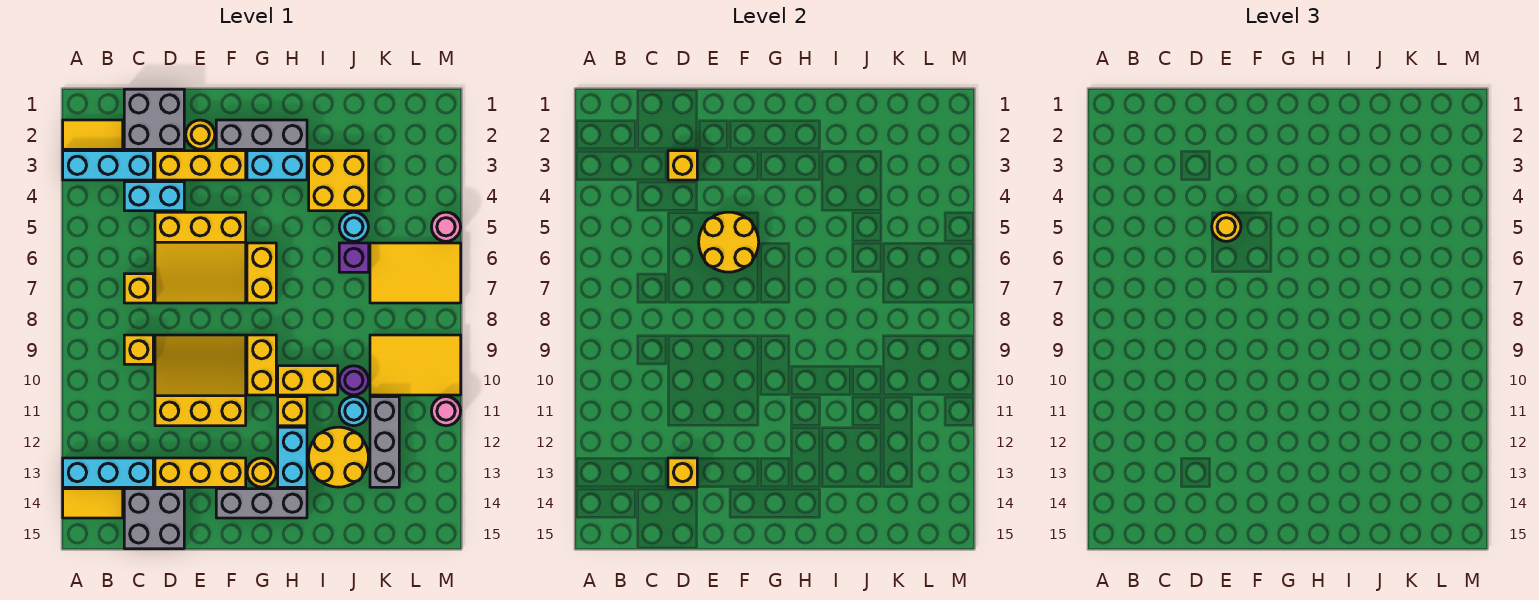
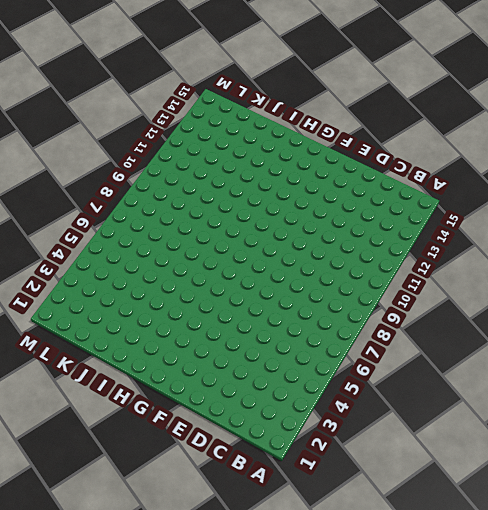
none -> yellow 1x2 tile [63,120,123,149]
none -> cyan 1x3 brick [63,151,153,180]
none -> cyan 1x3 brick [63,458,153,487]
none -> yellow 1x2 tile [63,489,123,518]

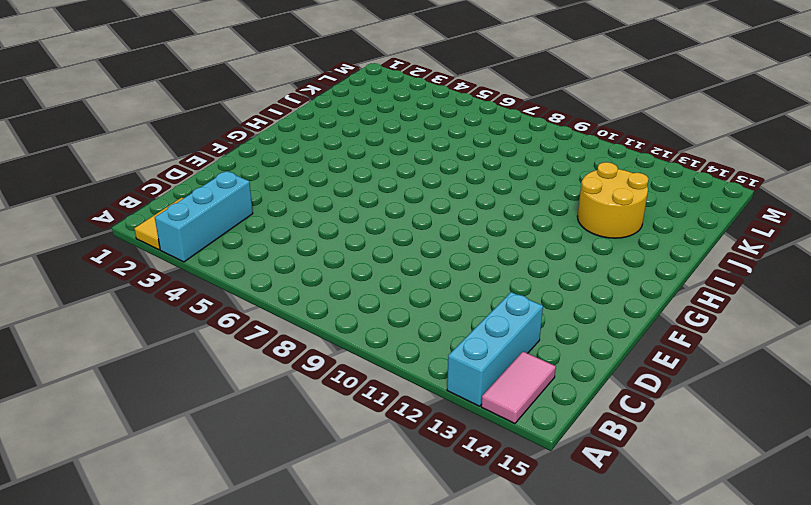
pink 1x2 tile [481,352,556,424] -> yellow 1x2 tile [63,489,123,518]
none -> grey 2x2 brick [124,89,184,149]
none -> cyan 1x2 brick [124,182,184,211]
none -> yellow 1x1 brick [124,274,153,303]
none -> yellow 1x1 brick [124,335,153,364]

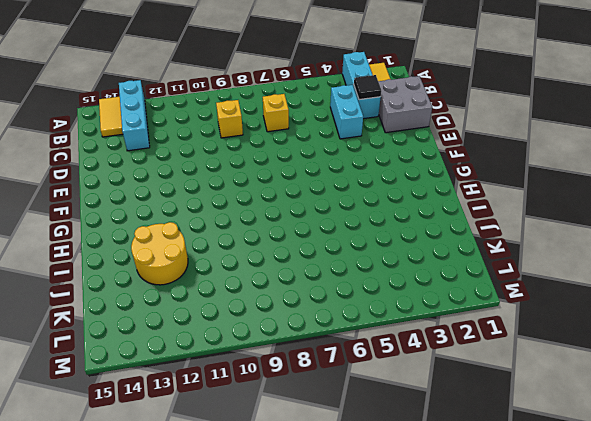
black 1x1 tile [354,75,381,100] -> none
none -> grey 2x2 brick [124,489,184,549]
none -> yellow 1x3 brick [155,151,246,180]
none -> yellow 3x3 slope [155,212,246,303]
none -> yellow 3x3 slope [155,335,246,426]

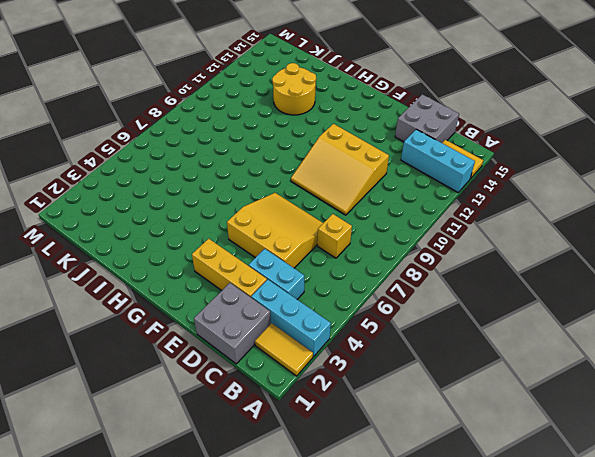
none -> yellow 1x1 brick [124,335,153,364]
none -> yellow 1x3 brick [155,458,246,487]
none -> yellow 1x1 round brick [186,120,215,149]
none -> grey 1x3 brick [216,120,307,149]

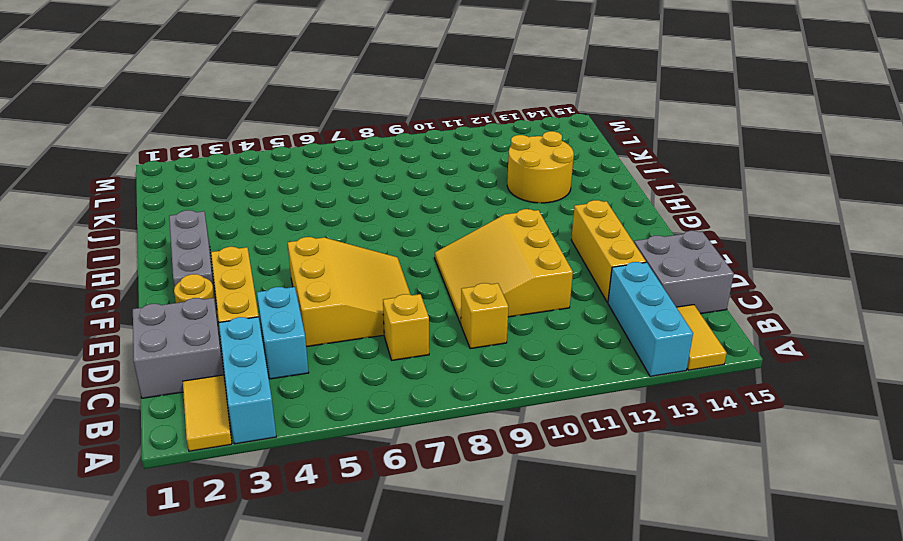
none -> grey 1x3 brick [216,489,307,518]
none -> cyan 1x2 brick [247,151,307,180]
none -> yellow 1x2 brick [247,243,276,303]
none -> yellow 1x2 brick [247,335,276,395]

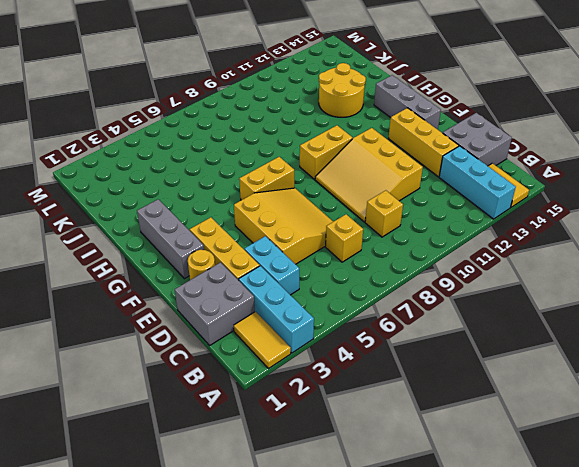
none -> cyan 1x2 brick [247,151,307,180]
none -> yellow 1x1 round brick [247,458,276,487]
none -> yellow 1x2 brick [278,366,338,395]
none -> yellow 1x1 brick [278,397,307,426]

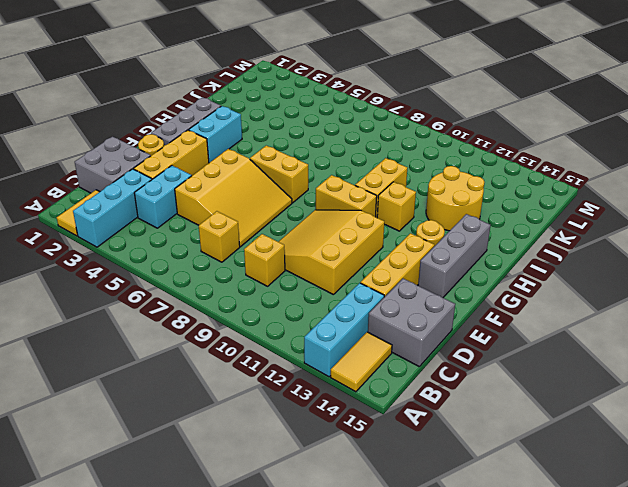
none -> cyan 1x2 brick [278,427,307,487]
none -> yellow 2x2 brick [309,151,369,211]
none -> cyan 1x1 round brick [339,212,368,241]
none -> purple 1x1 brick [339,243,369,272]

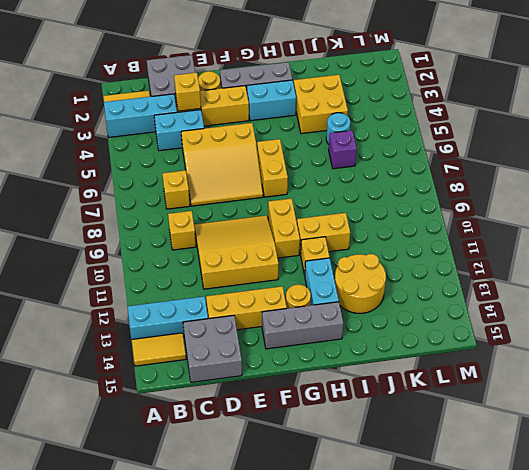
none -> purple 1x1 round brick [339,366,368,395]
none -> cyan 1x1 round brick [339,397,368,426]
none -> yellow 2x3 tile [370,243,461,303]
none -> yellow 2x3 tile [370,335,461,395]

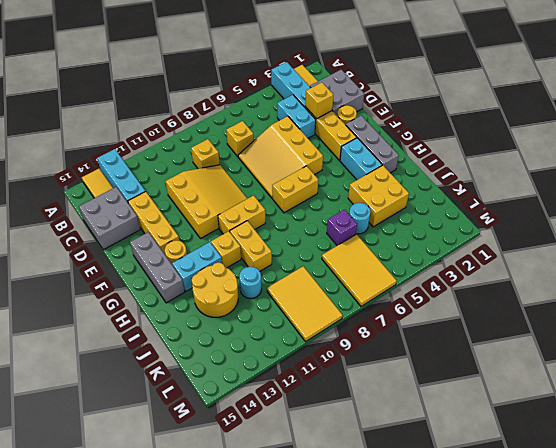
none -> purple 1x1 round brick [339,366,368,395]
none -> grey 1x3 brick [370,397,399,487]
none -> pink 1x1 round brick [431,212,461,241]
none -> pink 1x1 round brick [431,397,461,426]

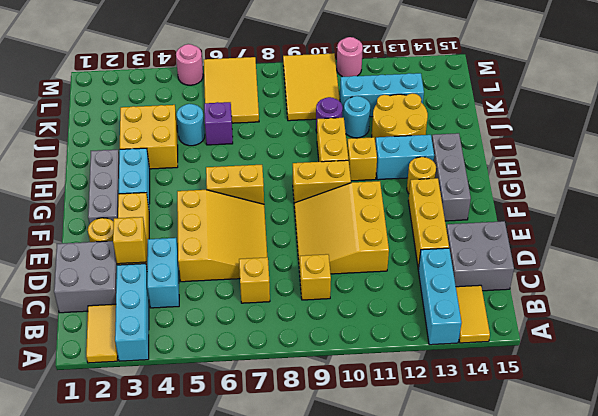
cyan 1x3 brick [340,73,424,118] -> grey 1x3 brick [370,397,399,487]
none -> yellow 1x1 brick [668,458,697,487]
none -> yellow 2x2 round brick [699,212,759,272]
none -> yellow 1x1 round brick [1212,212,1241,241]

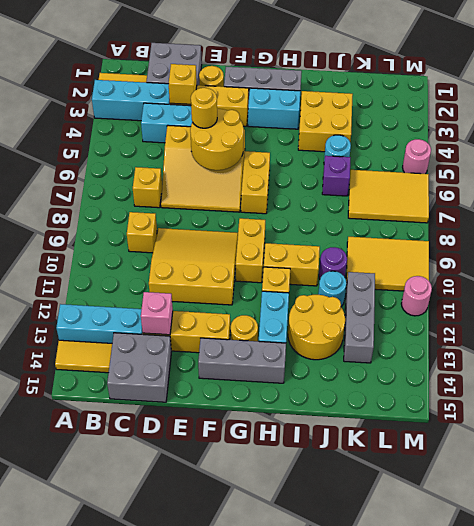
pink 1x1 brick [141,292,173,335] -> yellow 1x1 brick [668,458,697,487]

